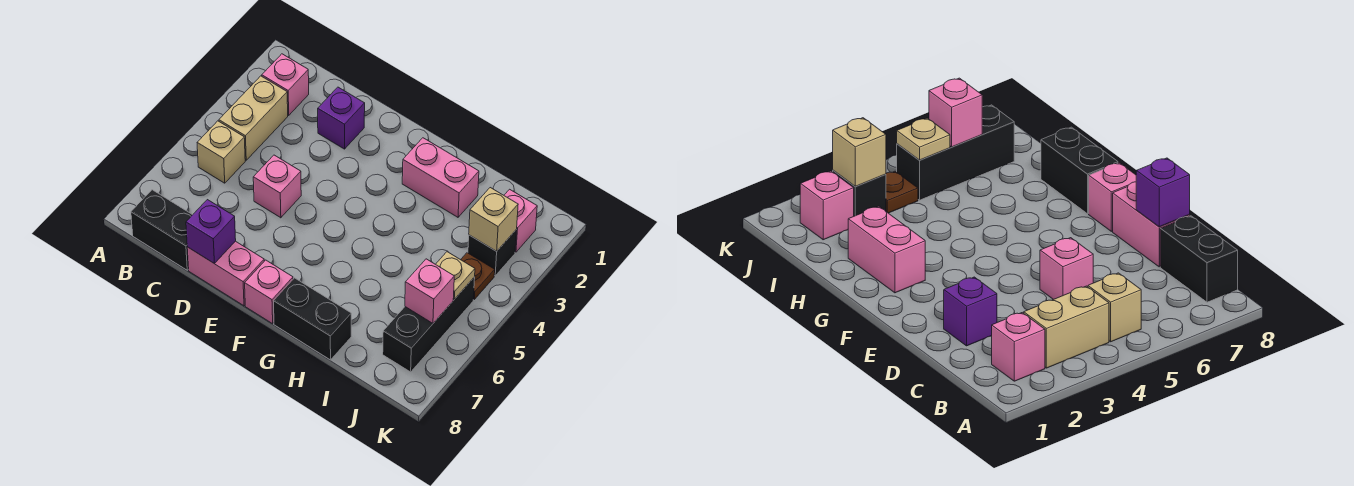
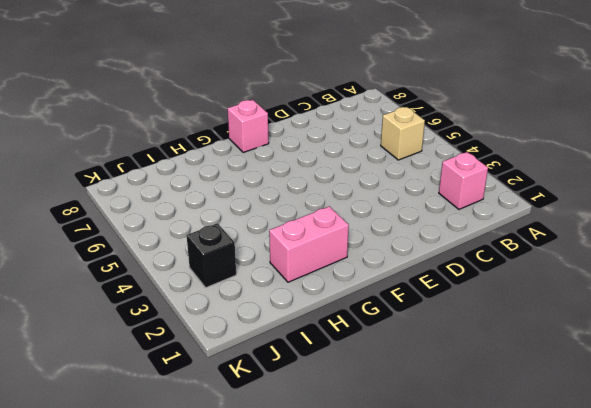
none -> tan 1x2 brick [219,76,288,160]
none -> black 1x2 brick [131,190,192,270]
none -> purple 1x1 brick [318,87,365,149]

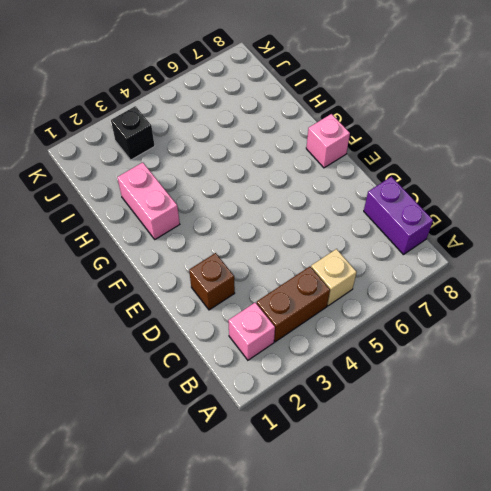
brown 1x2 brick [257,267,330,342] -> tan 1x2 brick [219,76,288,160]
purple 1x2 brick [364,177,433,255] -> black 1x2 brick [131,190,192,270]
brown 1x1 brick [189,253,235,310] -> purple 1x1 brick [318,87,365,149]
none -> pink 1x1 brick [253,155,301,218]
none -> pink 1x2 brick [187,241,264,306]
none -> black 1x2 brick [274,278,351,360]

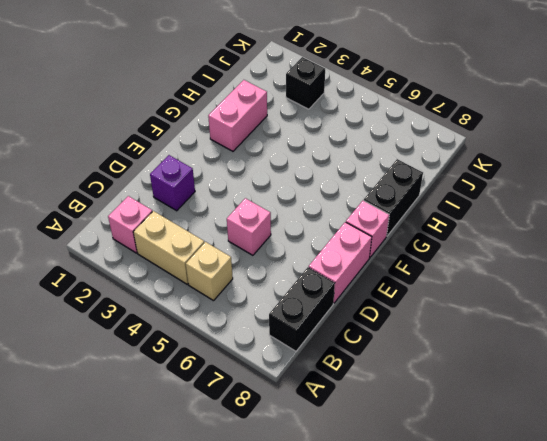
none -> pink 1x1 brick [504,189,537,252]
none -> brown 1x1 plate [461,253,495,299]
none -> black 1x3 brick [383,277,475,372]

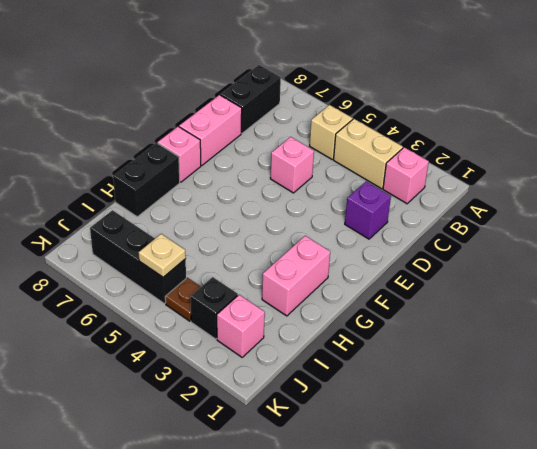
none -> purple 1x1 brick [186,200,236,263]
none -> tan 1x1 brick [469,188,518,251]
none -> pink 1x1 brick [405,259,454,323]

